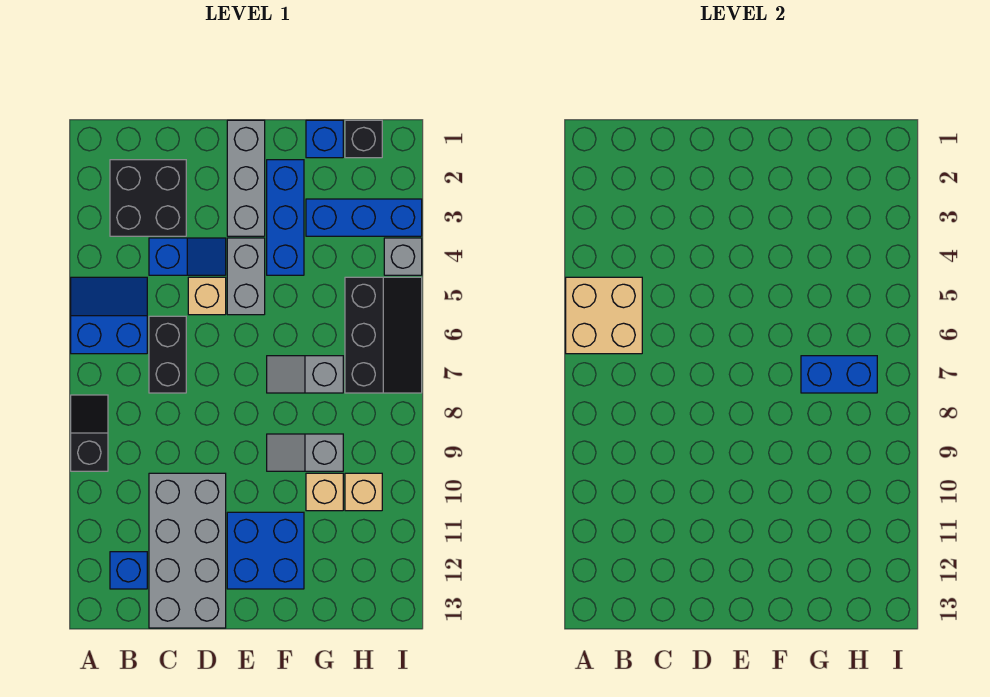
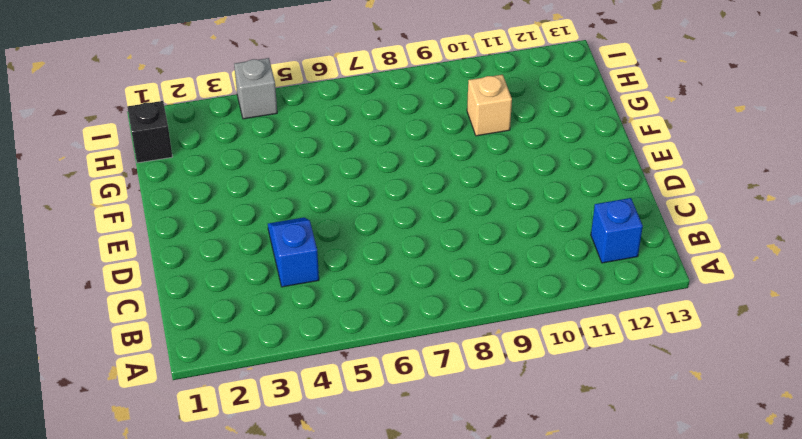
none -> blue 2x2 slope [71,277,147,354]
none -> black 1x2 slope [71,395,108,471]
none -> black 2x2 brick [110,160,186,236]

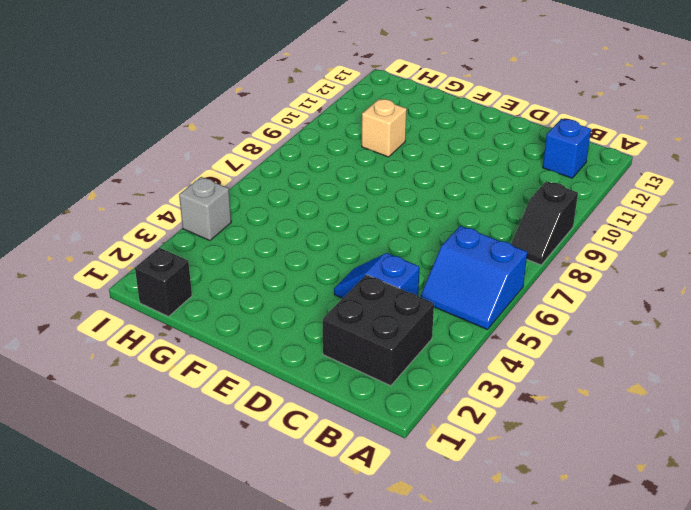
none -> black 1x2 brick [149,316,186,393]
none -> grey 2x4 brick [149,473,226,628]
none -> tan 1x1 brick [188,277,226,315]

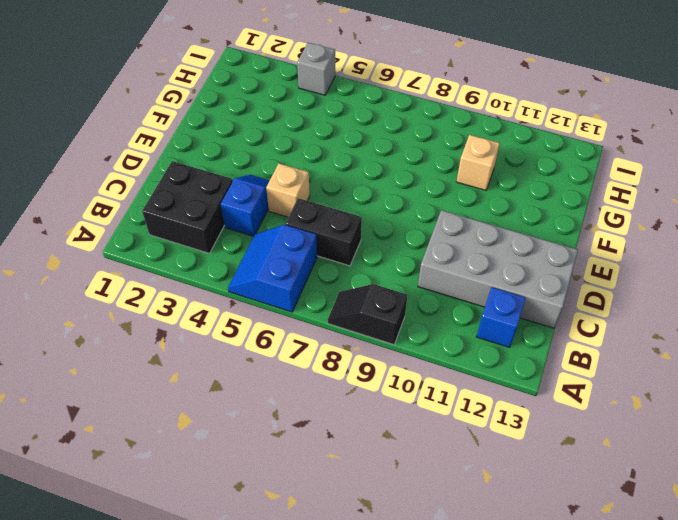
none -> grey 1x3 brick [227,120,265,236]
none -> grey 1x2 brick [227,238,265,315]
none -> blue 2x2 brick [227,512,304,589]

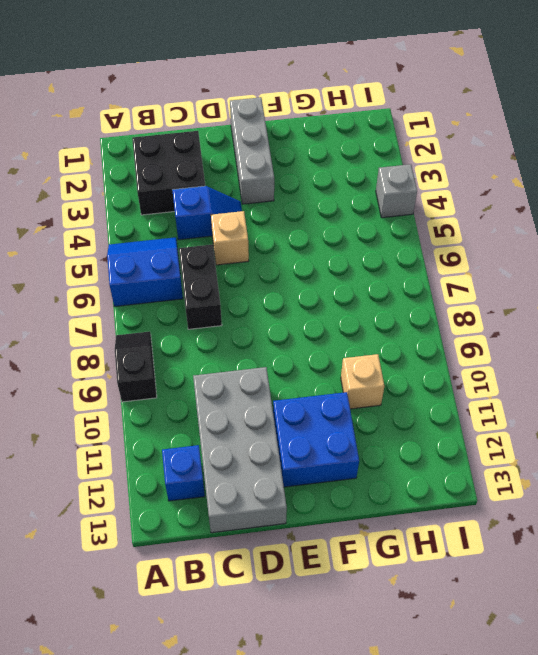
none -> grey 1x2 brick [227,238,265,315]
none -> blue 1x3 brick [267,160,304,275]
none -> grey 1x2 slope [267,356,343,393]

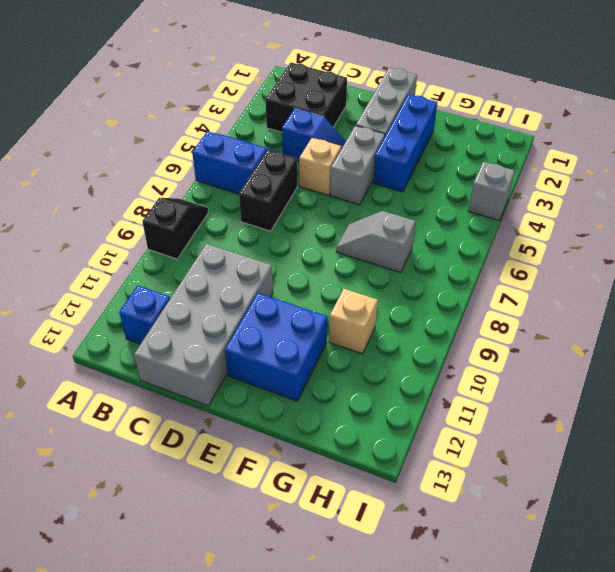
none -> grey 1x2 slope [267,434,343,471]
none -> blue 1x1 brick [306,120,343,158]
none -> blue 1x3 brick [306,199,422,236]

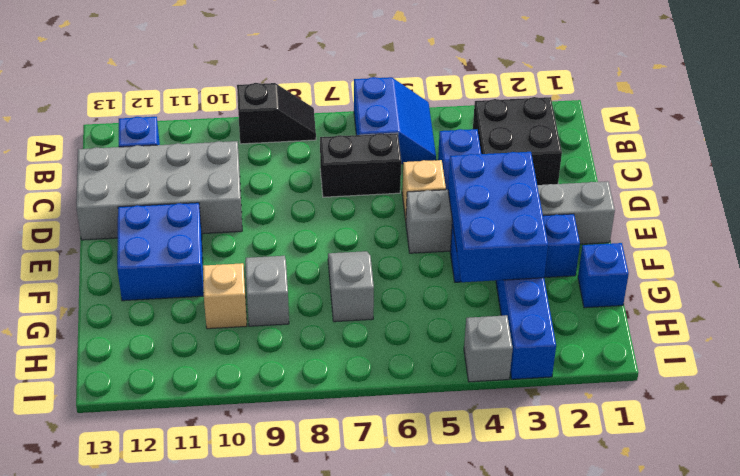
blue 2x3 brick [448,152,548,282] -> none
none -> black 1x1 brick [345,120,382,158]
none -> black 2x3 slope [345,277,422,393]
none -> tan 1x1 brick [345,473,382,511]

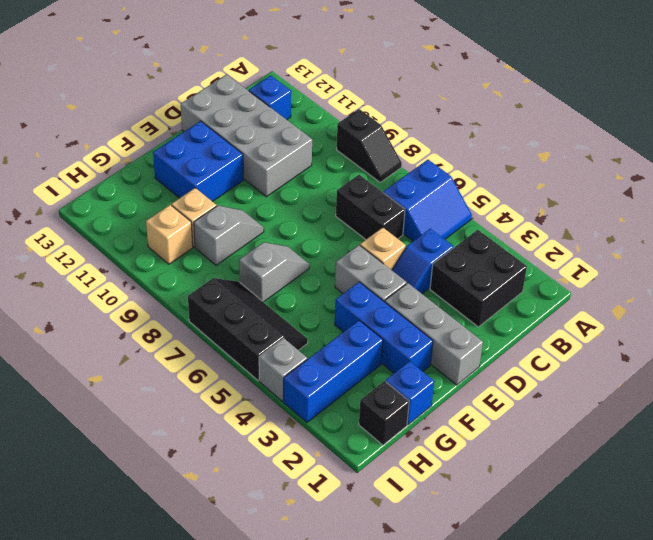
black 2x3 slope [188,278,308,380] -> black 2x3 slope turned to [345,277,422,393]
none -> tan 2x2 brick [566,277,642,354]
none -> blue 1x2 brick [801,356,877,393]

